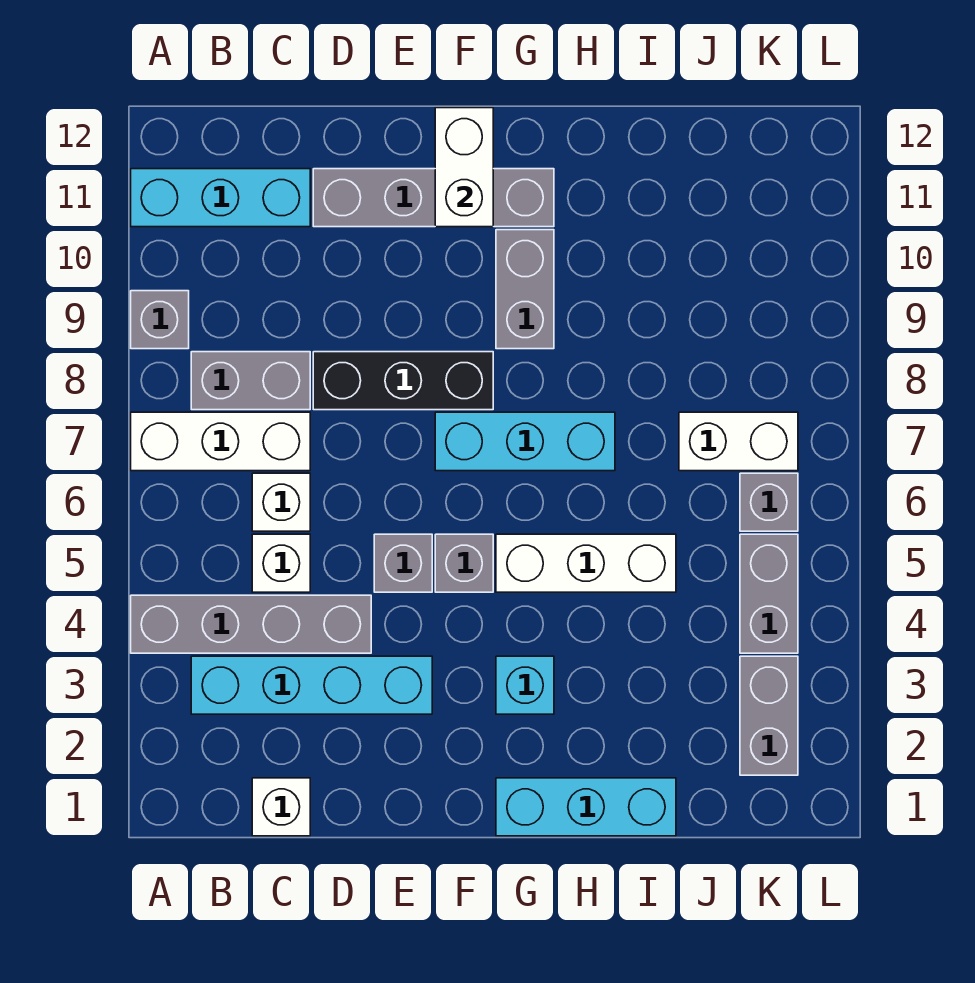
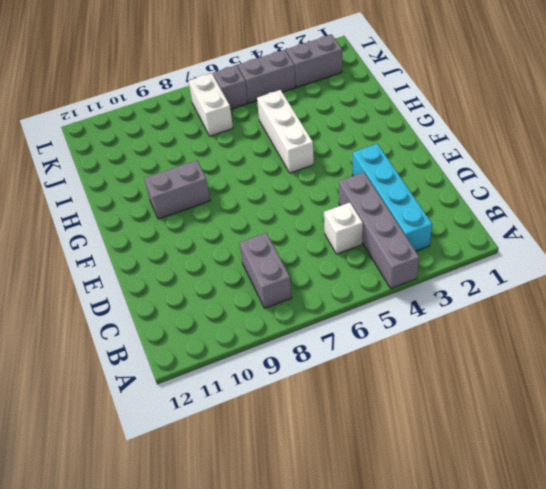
none -> white 1x3 brick [131,412,310,471]
none -> grey 1x1 brick [131,291,189,349]
none -> cyan 1x3 brick [131,169,310,227]

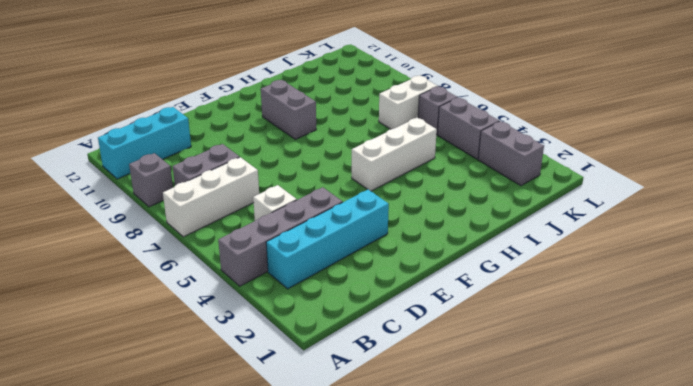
none -> white 1x1 brick [252,778,310,836]
none -> white 1x1 brick [252,473,310,531]
none -> black 1x3 brick [313,352,493,410]

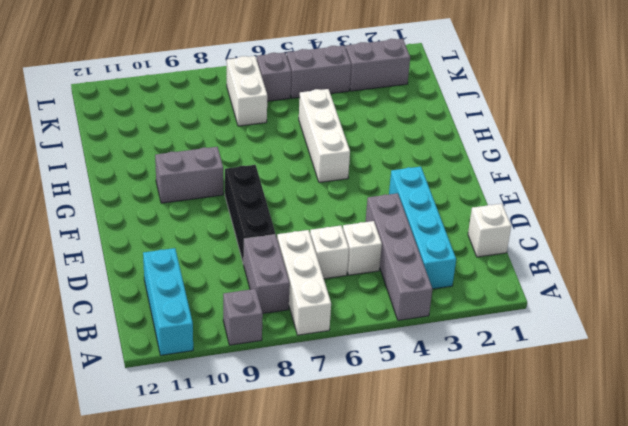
none -> grey 1x4 brick [313,169,554,227]
none -> grey 1x1 brick [374,534,432,592]
none -> grey 1x1 brick [435,534,493,592]

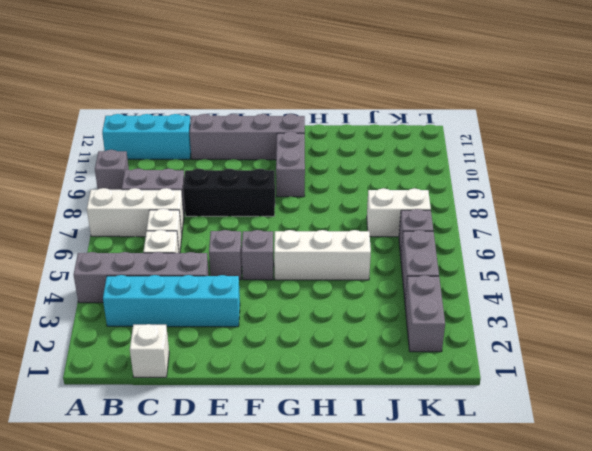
none -> cyan 1x3 brick [435,412,615,471]
none -> cyan 1x3 brick [496,778,676,836]
none -> cyan 1x1 brick [496,656,554,714]

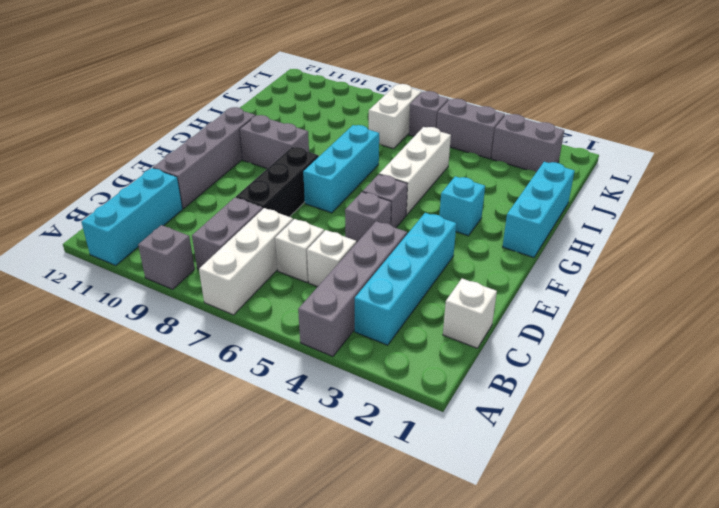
none -> white 1x2 brick [435,108,493,227]

